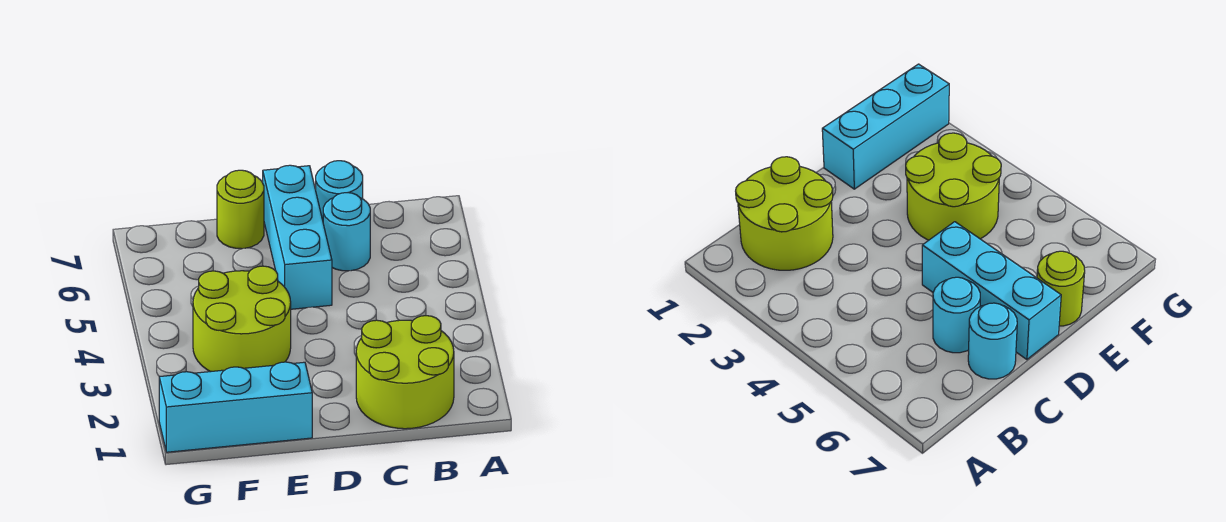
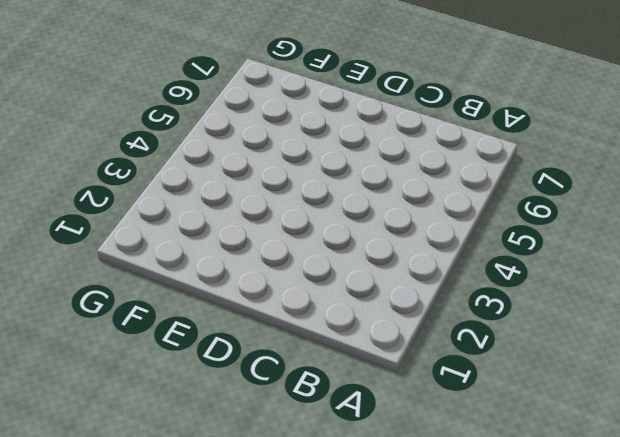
none -> lime 2x2 round brick [356,316,454,429]
none -> cyan 1x1 round brick [323,193,370,271]

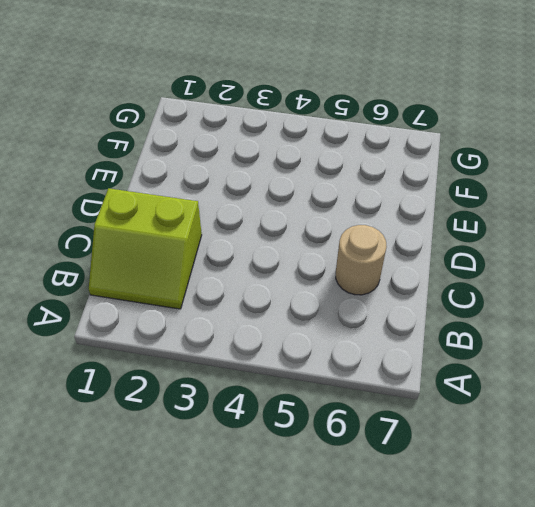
lime 2x2 slope [89,188,202,309] -> lime 2x2 round brick [356,316,454,429]
tan 1x1 round brick [336,225,387,295] -> cyan 1x1 round brick [323,193,370,271]
none -> cyan 1x1 round brick [316,161,363,220]
none -> cyan 1x3 brick [263,165,332,309]

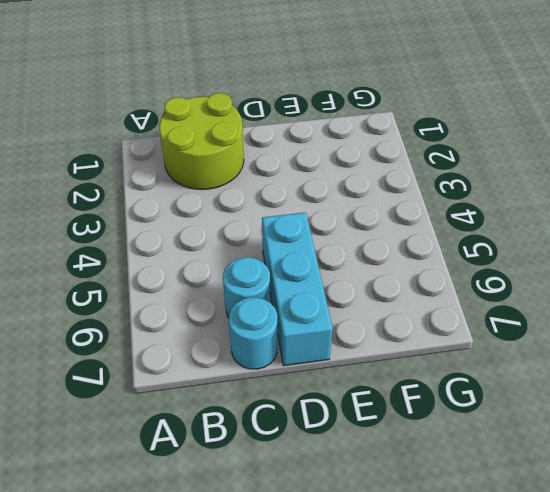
none -> cyan 1x3 brick [159,362,312,452]
none -> lime 2x2 round brick [193,266,291,372]

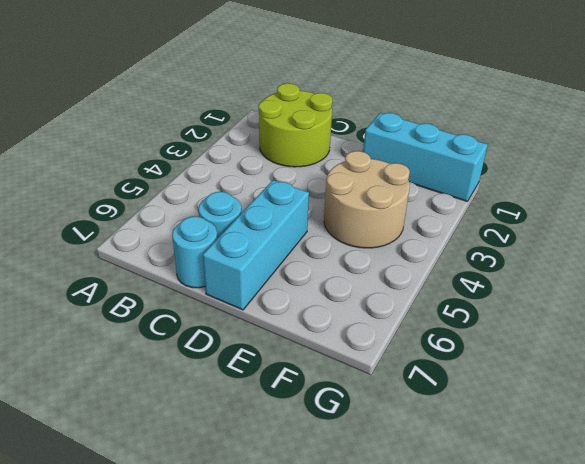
tan 2x2 round brick [324,151,410,248] -> lime 2x2 round brick [193,266,291,372]
none -> lime 1x1 round brick [217,170,264,249]

